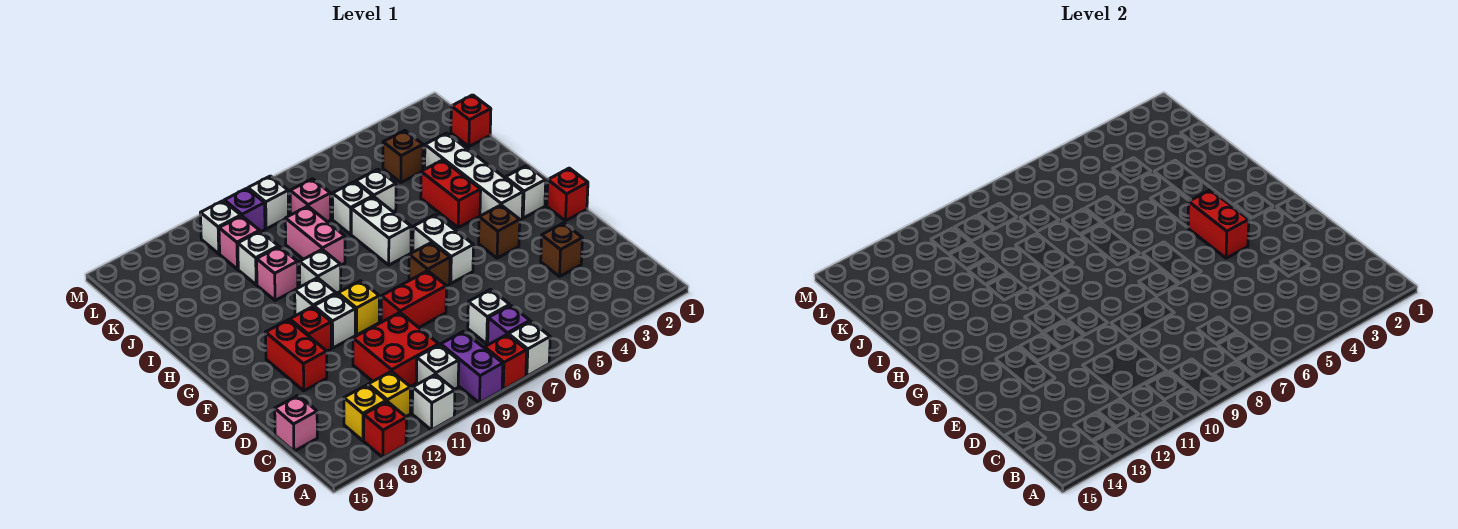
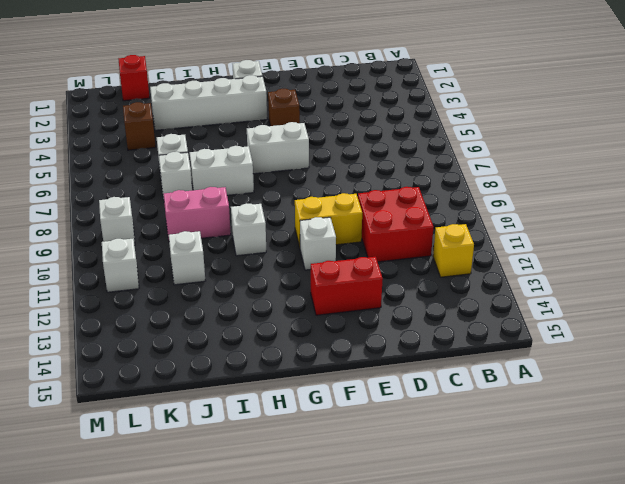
yellow 1x2 brick [295,193,362,247] -> yellow 1x1 brick [338,281,379,335]
none -> white 1x1 brick [508,321,550,376]
none -> red 1x1 brick [485,334,527,389]
none -> purple 1x2 brick [441,331,503,403]
none -> white 1x1 brick [412,374,455,430]

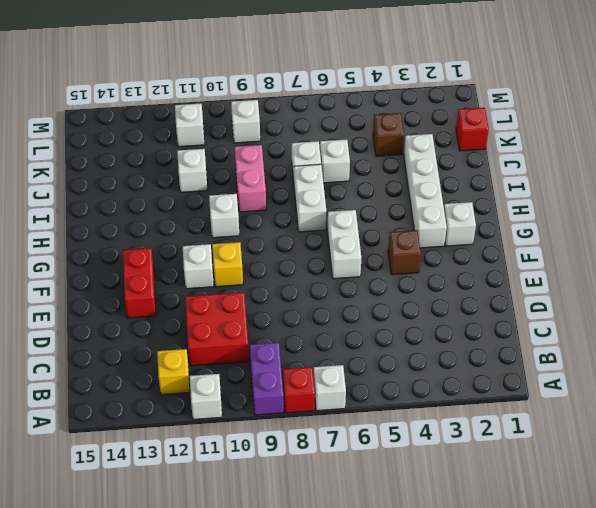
none -> red 1x1 brick [364,402,406,457]
none -> purple 1x1 brick [488,305,530,345]
none -> white 1x1 brick [416,345,459,389]
none -> yellow 1x1 brick [344,385,386,441]

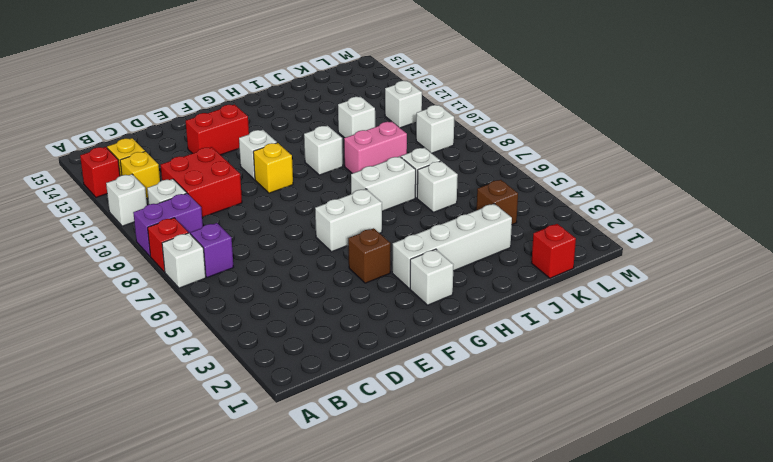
none -> white 1x1 brick [468,289,510,344]
none -> pink 1x1 brick [275,395,317,451]
none -> brown 1x1 brick [541,223,582,276]
none -> red 1x2 brick [381,271,446,327]

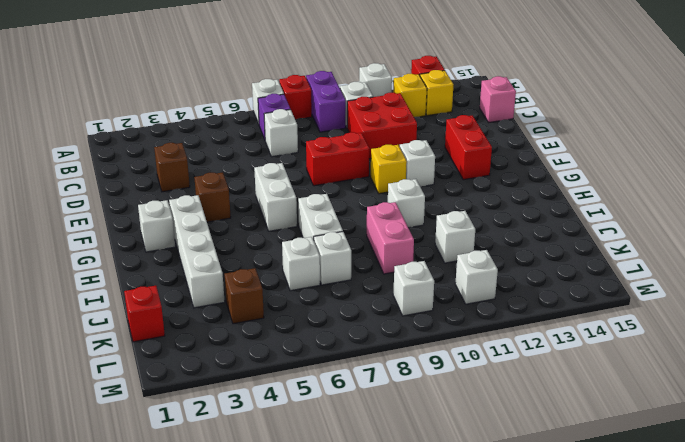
none -> red 1x1 brick [547,168,588,221]
none -> brown 1x1 brick [409,243,450,286]
none -> red 1x1 brick [290,307,331,351]
none -> white 1x1 brick [295,278,336,316]

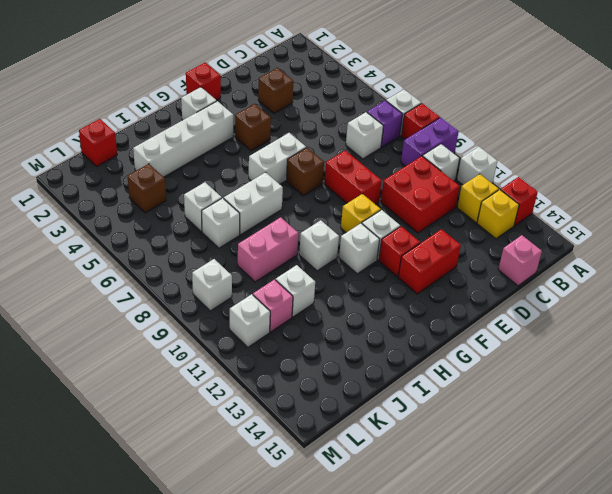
none -> red 1x2 brick [421,160,481,228]
none -> pink 1x1 brick [257,247,298,300]
none -> pink 1x1 brick [290,179,331,222]
none -> purple 1x1 brick [224,188,265,232]

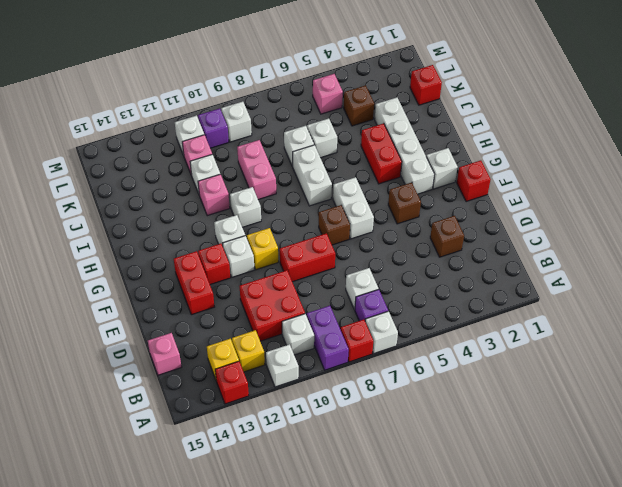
pink 1x1 brick [313,74,343,114] -> pink 1x1 brick moved to [290,179,331,222]
none -> red 1x2 brick [1188,190,1249,258]

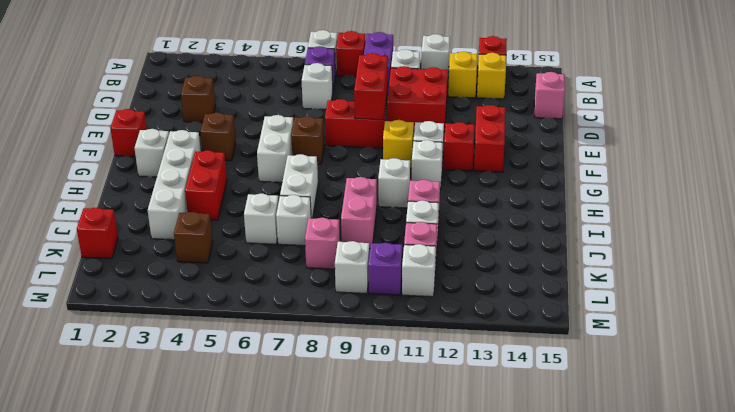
red 1x2 brick [354,53,388,120] -> red 1x2 brick moved to [1188,190,1249,258]

